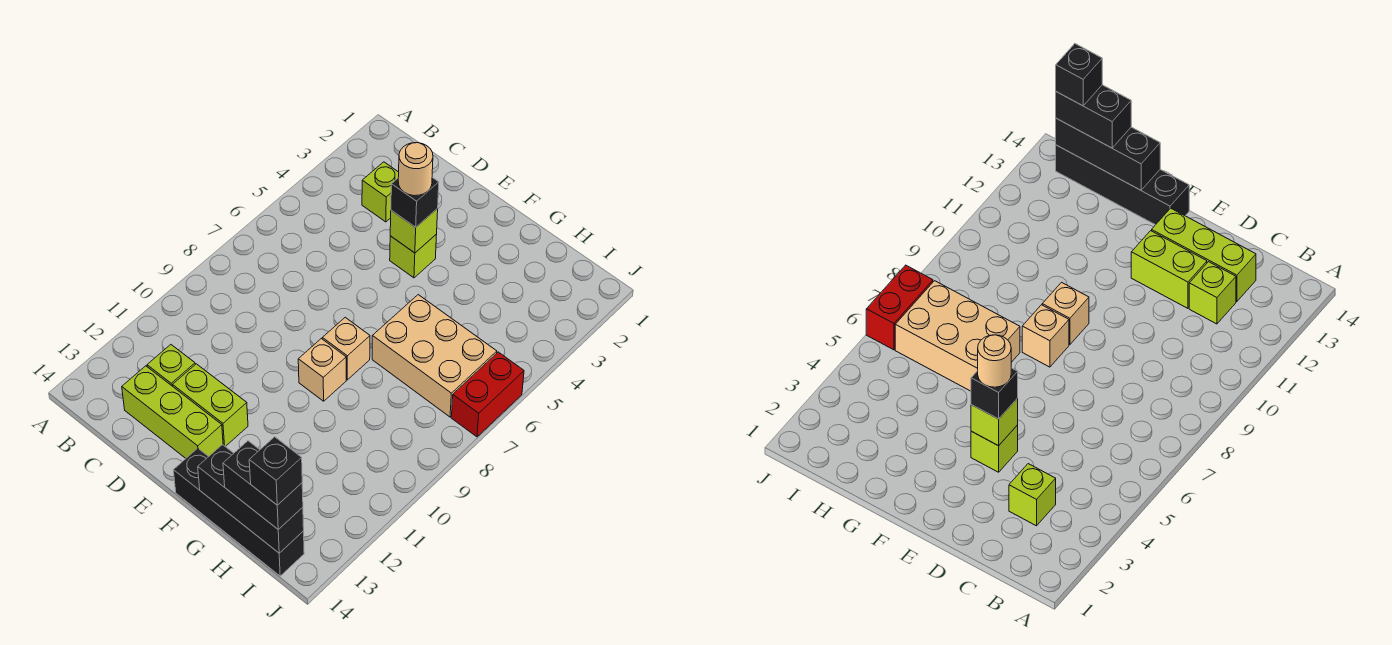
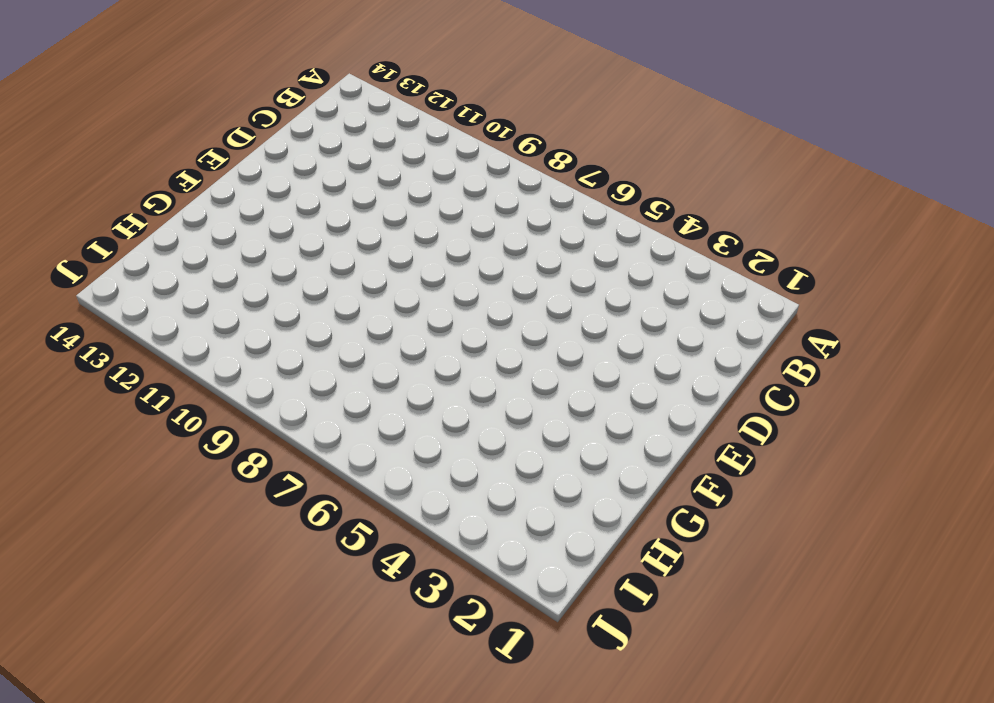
none -> lime 1x1 brick [362,162,399,222]
none -> lime 1x1 brick [147,345,195,386]
none -> lime 1x3 brick [122,366,223,458]

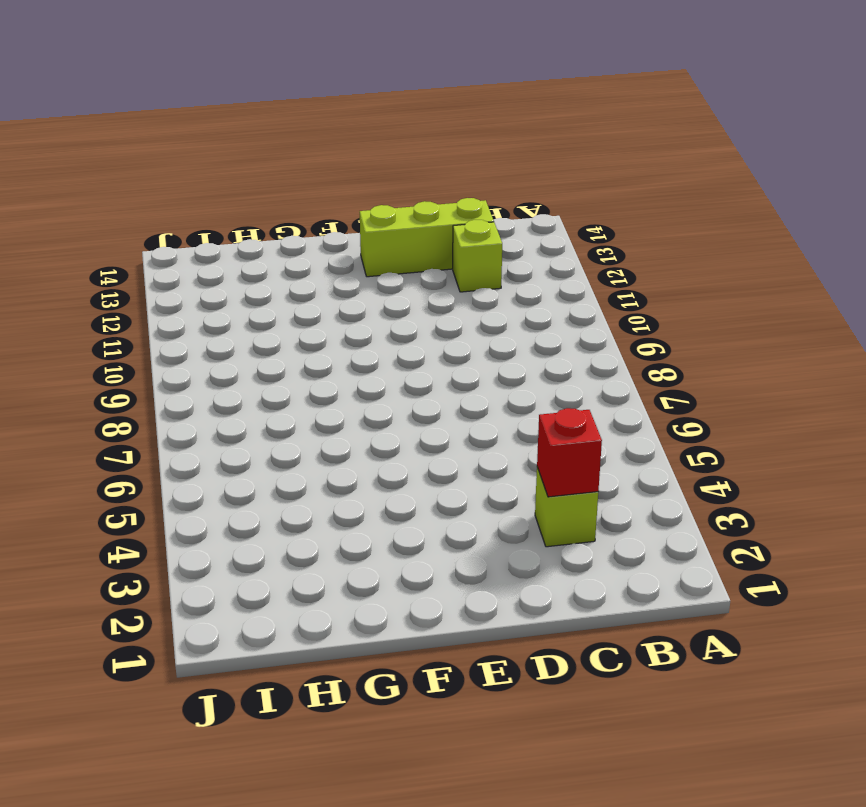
red 1x1 brick [537,408,602,497] -> none
none -> lime 1x2 brick [173,364,248,447]
none -> lime 1x1 brick [390,234,437,278]
none -> tan 1x1 brick [322,317,370,380]

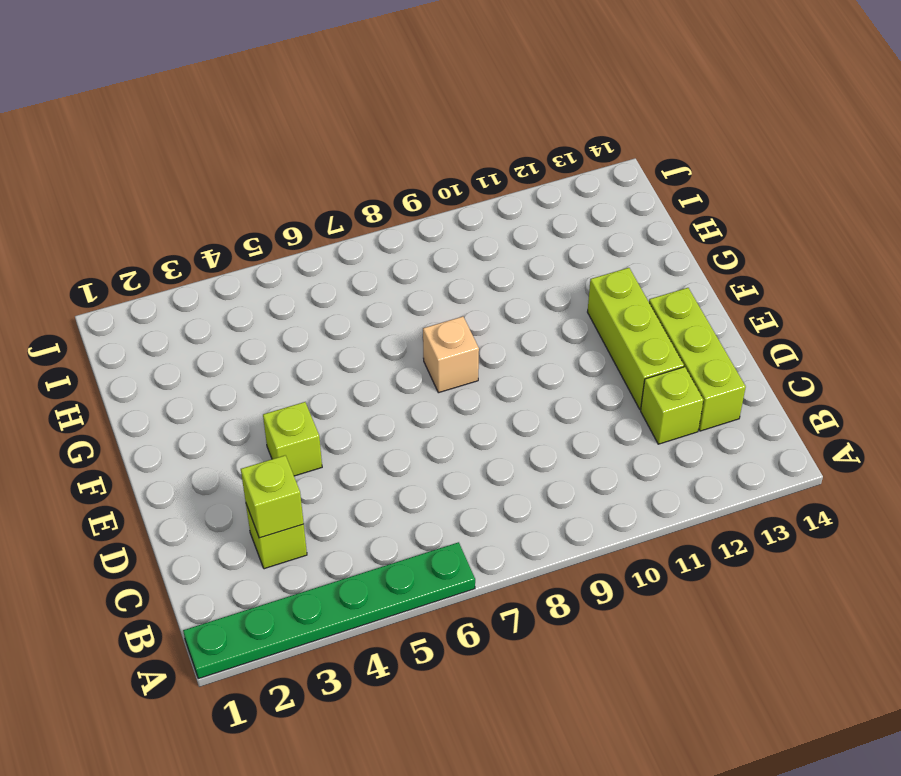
green 1x6 plate [183,542,475,679] -> none
lime 1x1 brick [241,455,304,538] -> lime 1x1 brick moved to [390,209,438,253]
lime 1x3 brick [588,268,684,410] -> lime 1x2 brick [173,364,248,447]
none -> tan 1x1 brick [298,339,346,401]
none -> black 1x4 brick [174,448,304,576]
none -> tan 2x3 brick [372,295,497,417]

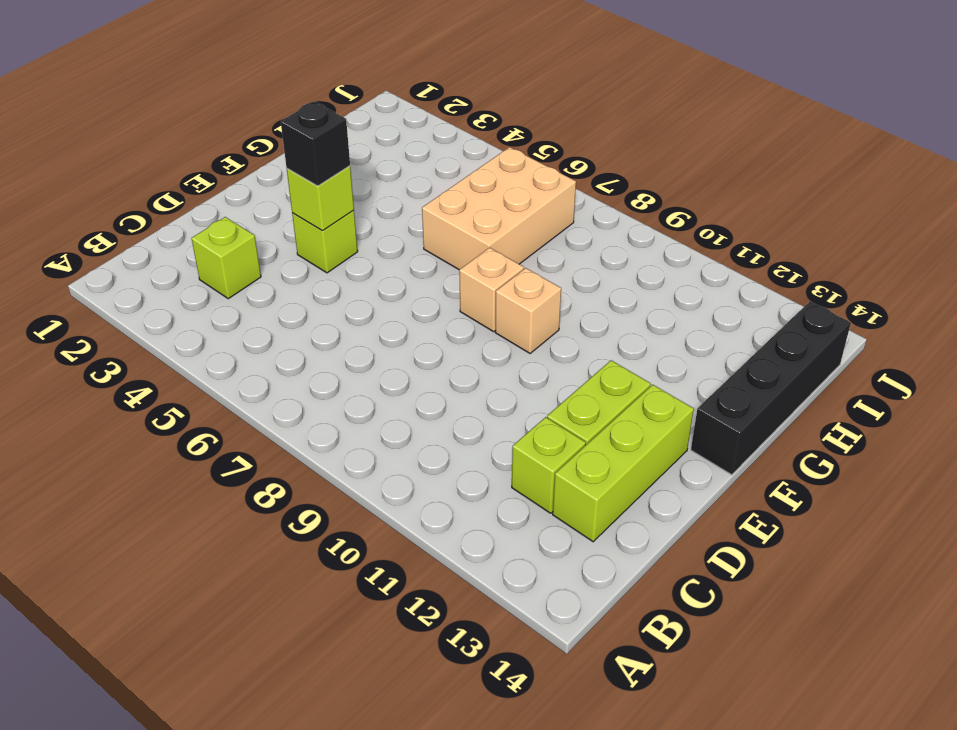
none -> red 1x2 brick [451,352,524,437]
none -> black 1x3 brick [198,445,304,553]
none -> black 1x2 brick [223,441,303,530]

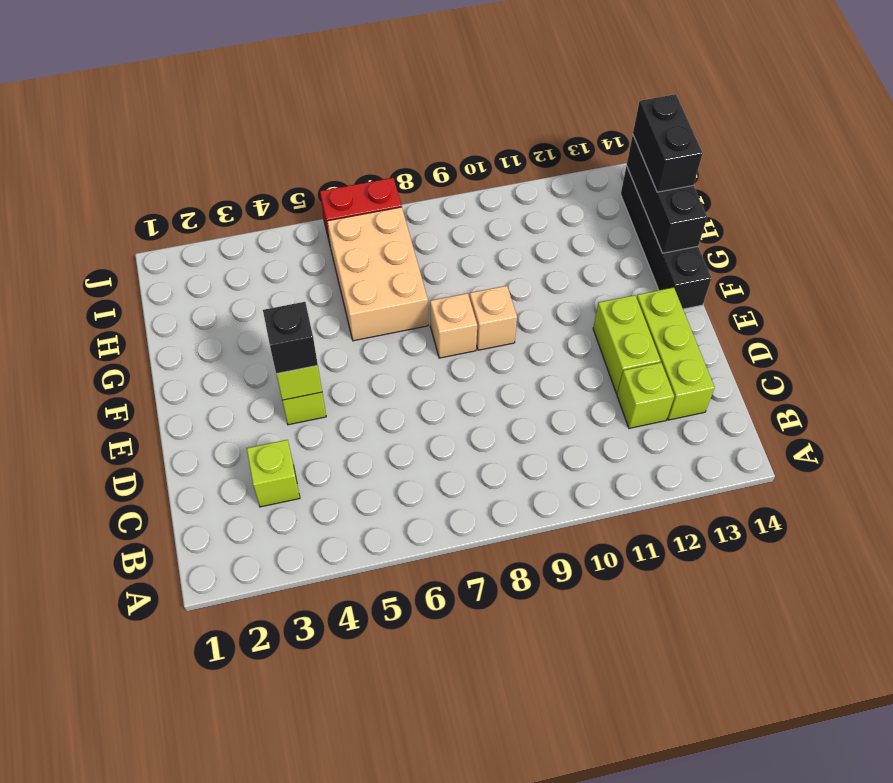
none -> tan 1x1 round brick [398,143,433,196]
none -> black 1x1 brick [249,437,302,505]

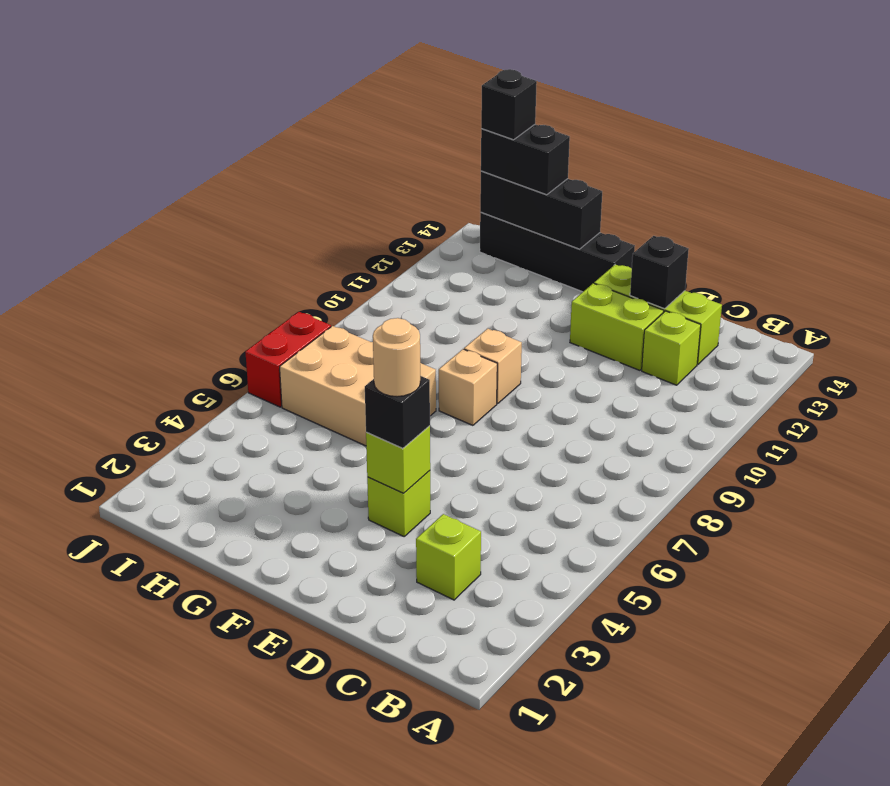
black 1x1 brick [630,236,689,309] -> none

